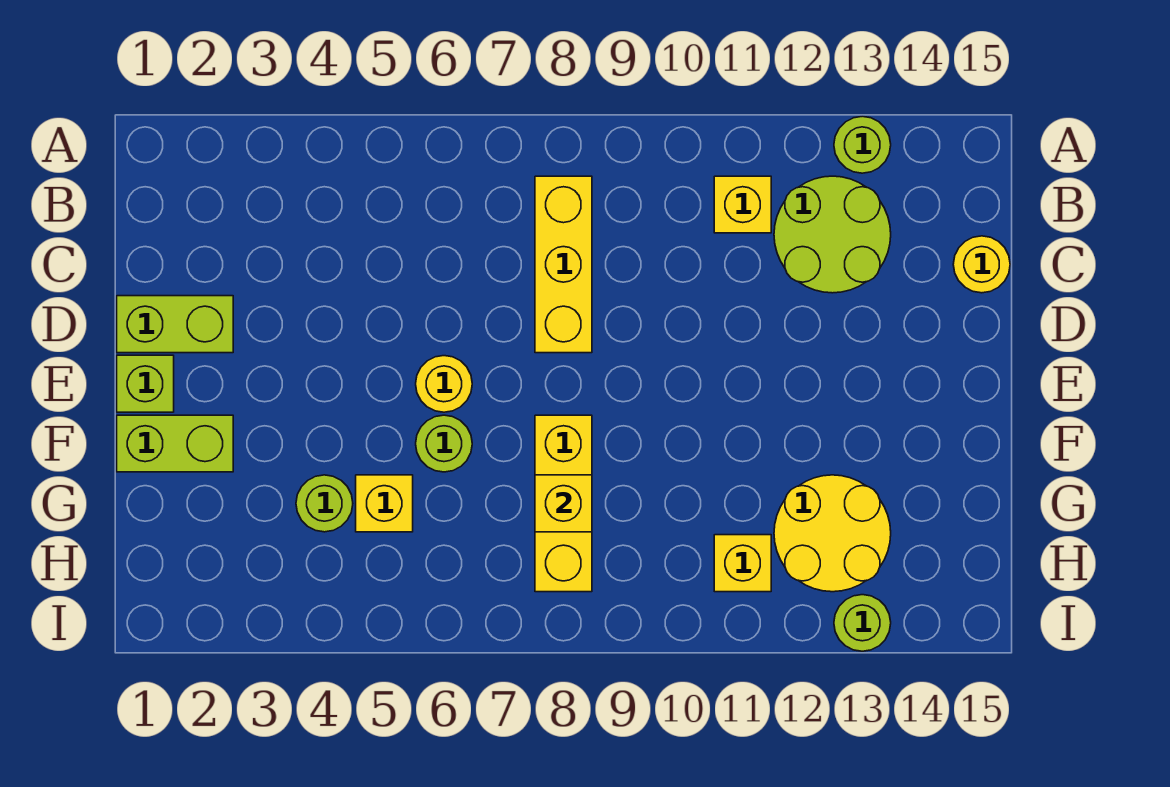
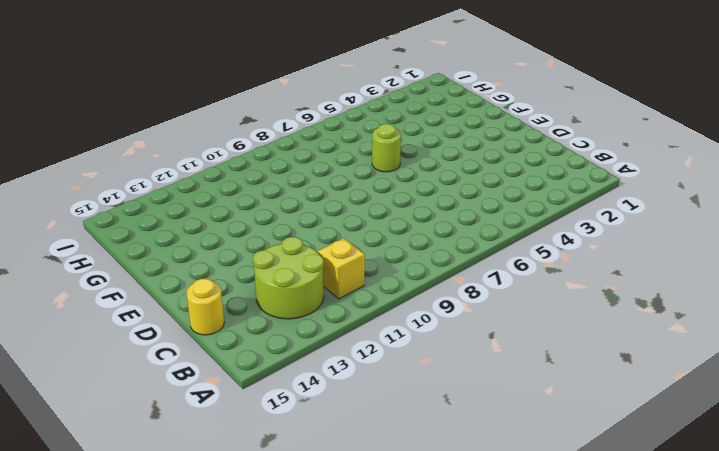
none -> lime 1x1 round brick [834,116,891,173]
none -> yellow 1x3 brick [535,176,592,353]
none -> lime 1x2 brick [117,296,233,353]

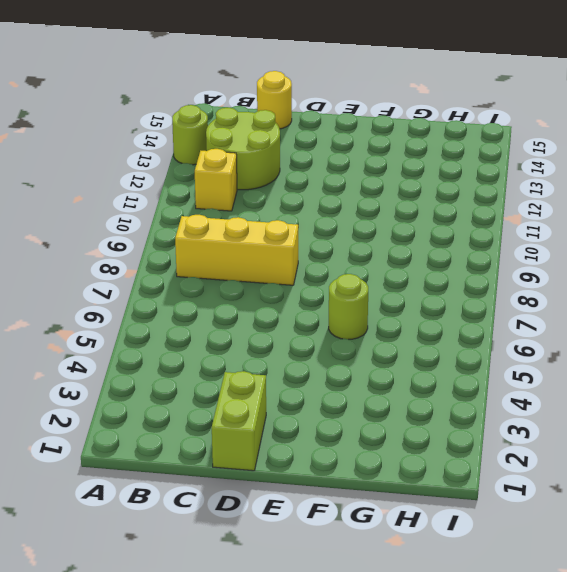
none -> lime 1x1 brick [117,355,174,412]
none -> yellow 1x1 round brick [416,356,472,412]
none -> lime 1x2 brick [117,415,233,472]

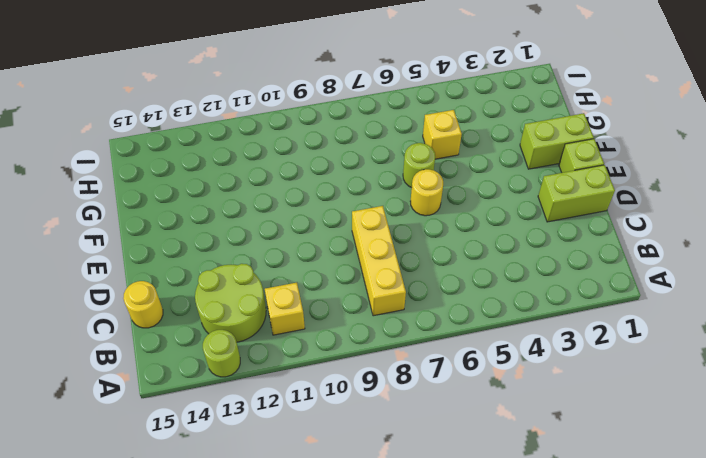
none -> yellow 1x3 brick [535,415,592,592]
none -> lime 1x1 round brick [296,475,353,532]
none -> yellow 2x2 round brick [774,475,891,592]

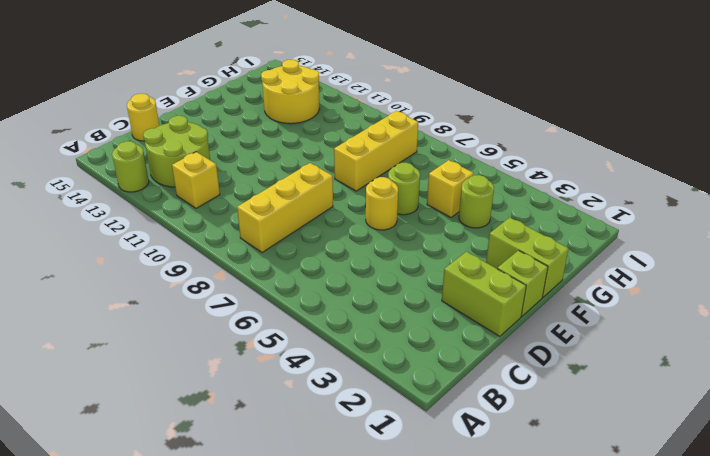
none -> yellow 1x1 brick [714,535,771,592]
none -> lime 1x1 round brick [834,595,891,651]
none -> yellow 1x1 brick [535,475,592,532]

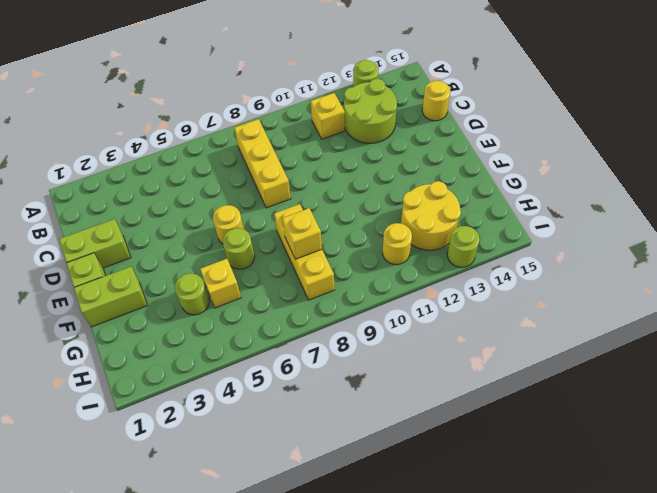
yellow 1x1 round brick [382,223,412,265] -> yellow 1x1 brick [714,535,771,592]

